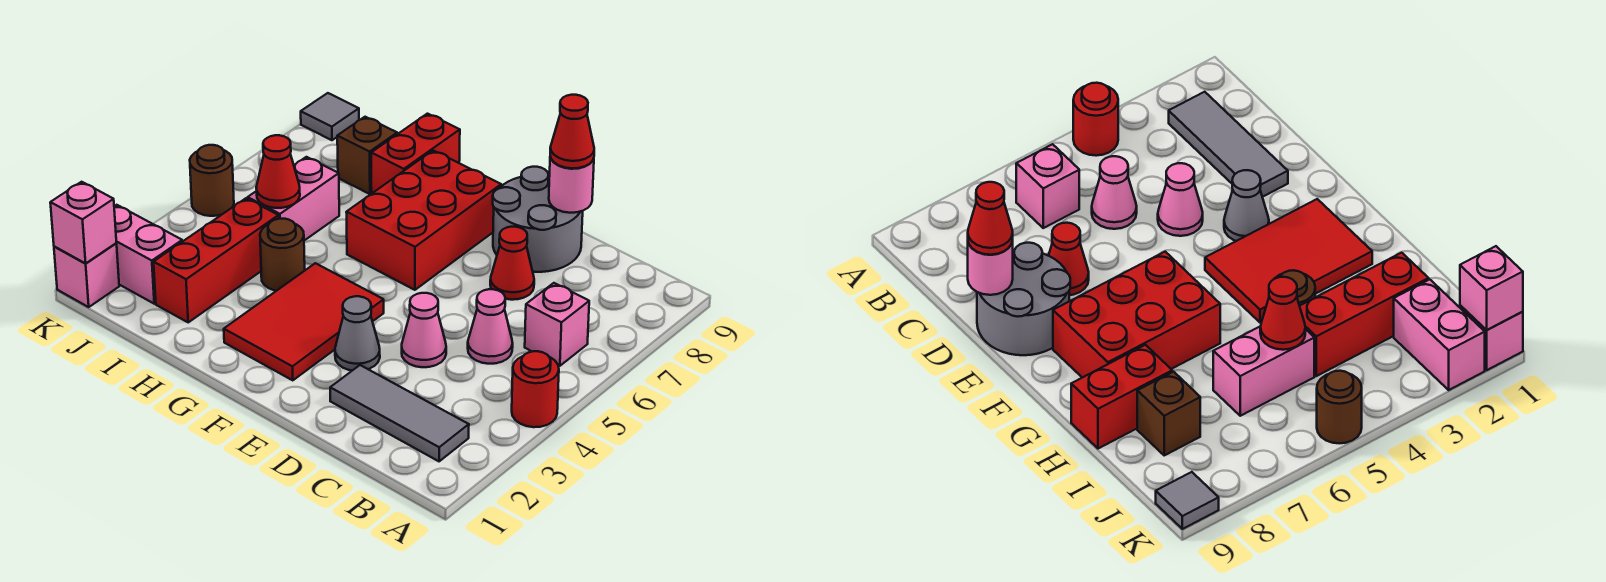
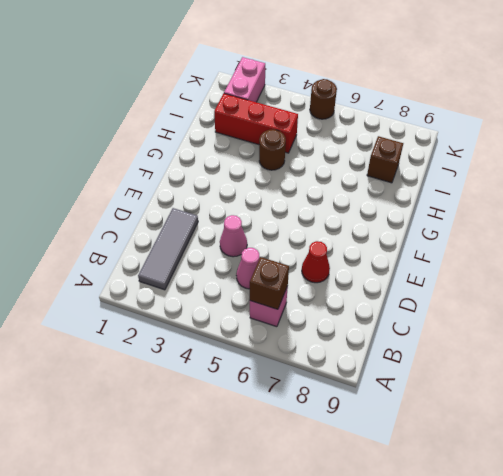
brown 1x1 brick [250,257,289,309] -> none
none -> red 1x1 round brick [512,351,559,427]
none -> grey 2x2 round brick [493,167,583,272]
none -> grey 1x1 cone [335,296,380,371]

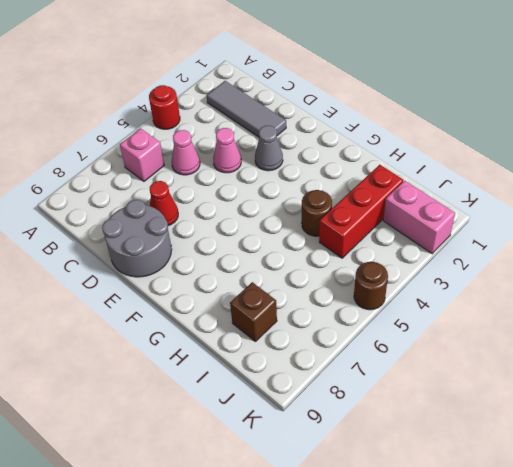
none -> red 2x3 tile [224,263,384,380]
none -> red 2x3 brick [346,151,501,290]
none -> red 1x2 brick [371,114,460,193]

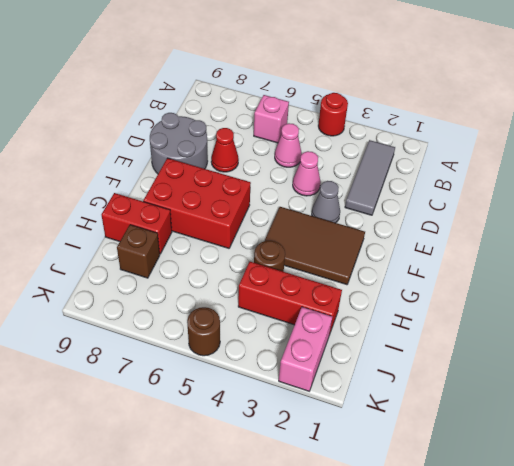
brown 2x3 tile [265,207,365,285] -> red 2x3 tile [224,263,384,380]
none -> pink 1x2 brick [248,157,339,241]
none -> pink 1x1 brick [54,244,119,307]
none -> grey 1x1 tile [301,93,359,140]

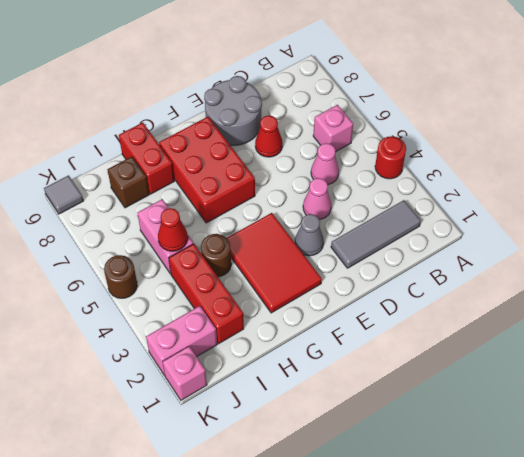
none -> pink 1x1 round brick [549,156,594,213]
none -> pink 1x1 brick [50,182,116,264]
none -> red 1x1 cone [550,95,594,168]

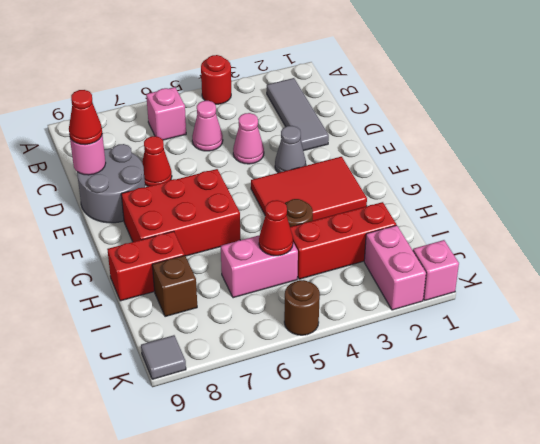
none -> pink 1x1 brick [50,182,116,264]

